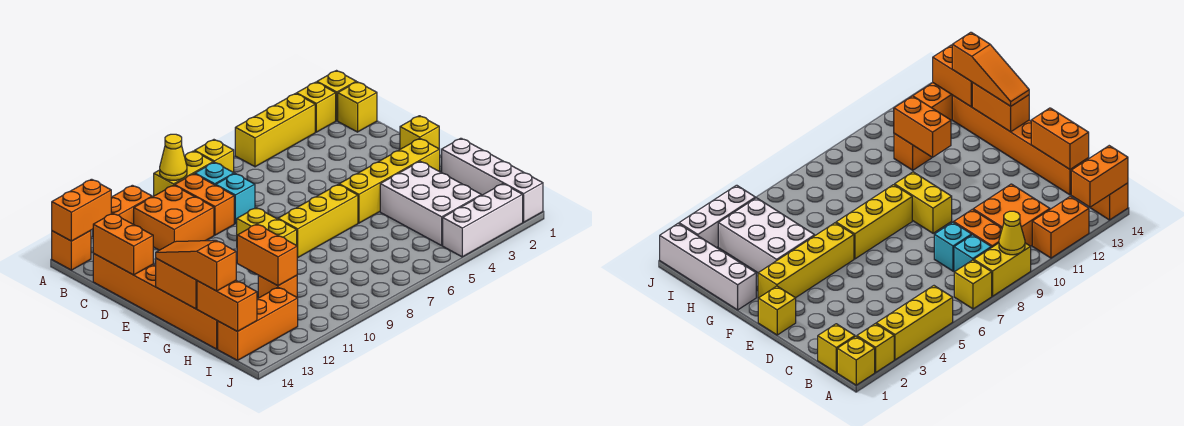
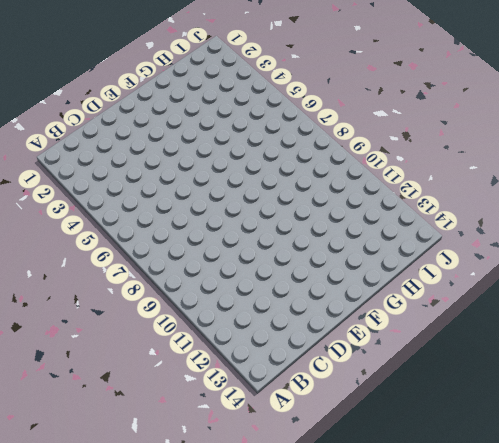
none -> yellow 1x1 brick [317,71,356,121]
none -> yellow 1x1 brick [297,82,336,132]
none -> yellow 1x3 brick [235,94,315,167]

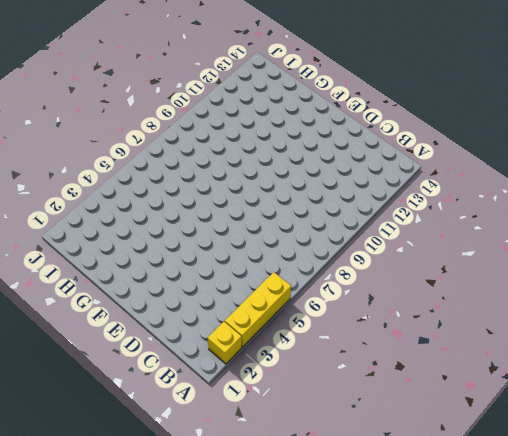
none -> yellow 1x1 brick [317,71,356,121]
none -> yellow 1x1 brick [195,140,234,172]
none -> yellow 1x2 brick [154,151,213,196]

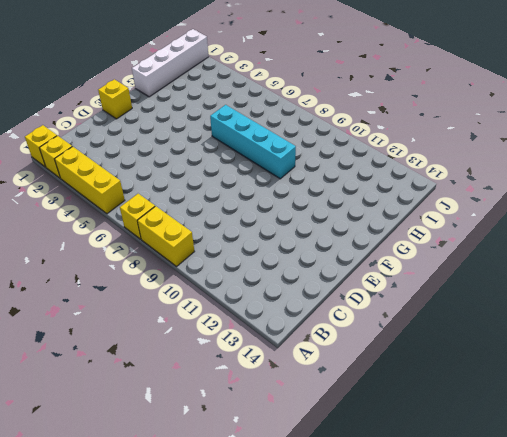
cyan 1x4 brick [210,105,296,179] -> none
none -> orange 1x2 brick [111,185,152,224]
none -> orange 1x1 brick [52,231,91,270]
none -> yellow 1x1 brick [338,82,377,132]

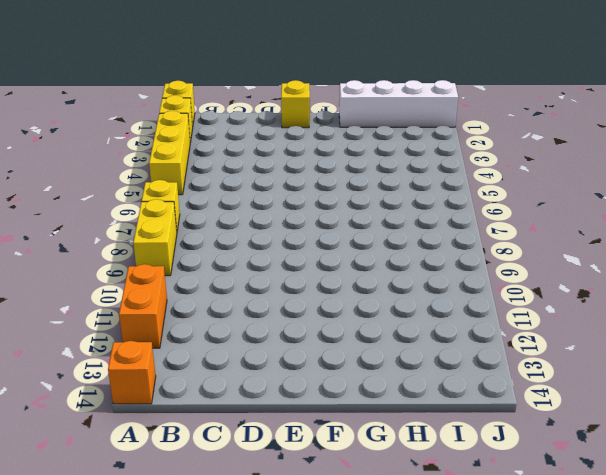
none -> yellow 1x1 brick [338,82,377,132]
none -> cyan 1x1 brick [195,162,234,185]
none -> orange 1x2 brick [175,174,234,235]

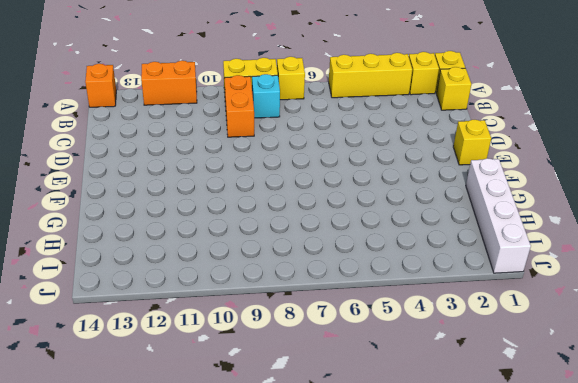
none -> orange 2x2 brick [134,185,214,250]
none -> cyan 1x1 brick [216,174,255,224]
none -> orange 1x6 brick [93,253,218,349]

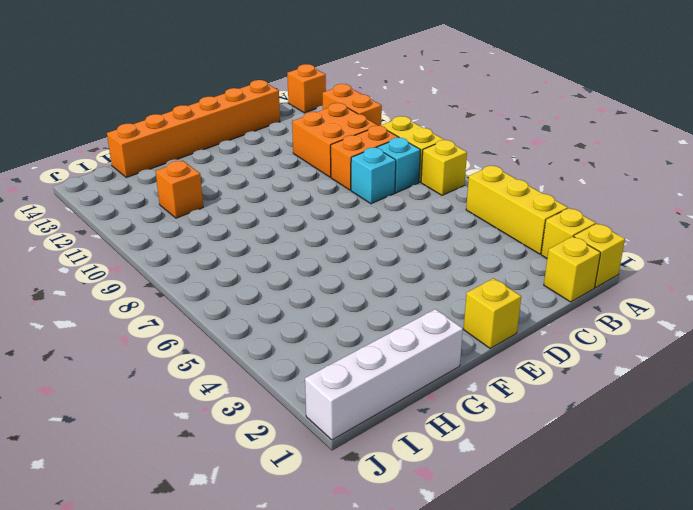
none -> yellow 1x2 brick [237,208,297,245]
none -> yellow 1x4 brick [339,139,440,223]
none -> yellow 1x3 brick [278,185,358,257]

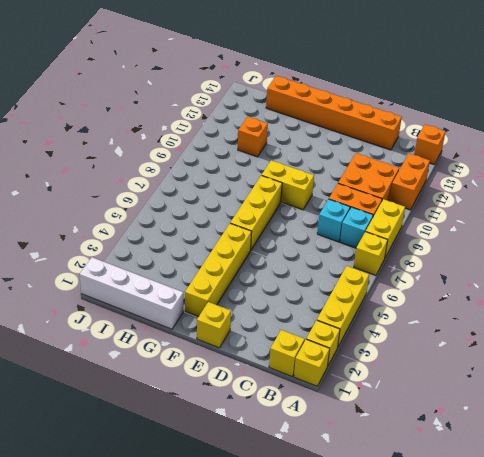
none -> white 2x3 brick [380,161,481,245]
none -> orange 1x3 brick [218,287,298,360]
none -> white 1x3 brick [443,184,523,257]

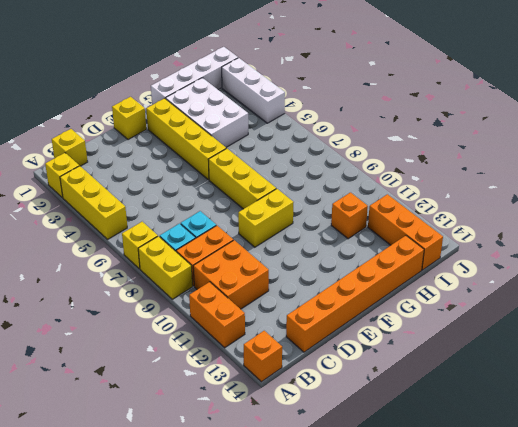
white 2x3 brick [166,78,248,147] -> white 2x3 brick turned to [380,161,481,245]
none -> yellow 1x1 brick [317,71,356,121]
none -> yellow 1x1 cone [160,134,187,180]
none -> orange 1x2 brick [52,179,111,241]

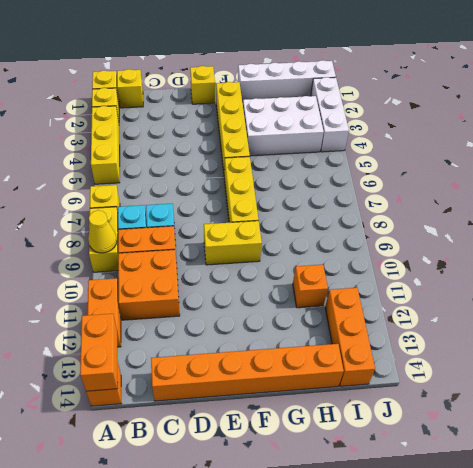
none -> orange 1x2 brick [93,213,153,275]
none -> orange 1x2 brick [156,258,197,309]
none -> orange 1x2 brick [237,224,298,286]

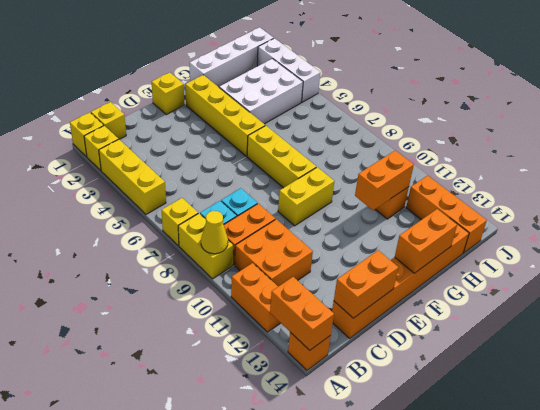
none -> orange 1x2 brick [197,281,257,332]
none -> orange 1x3 slope [156,240,236,291]

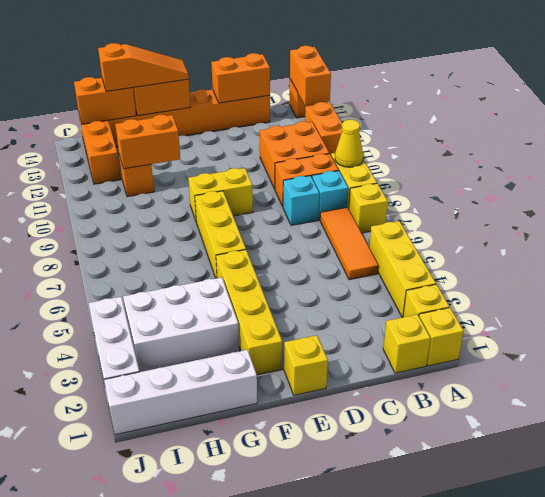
orange 1x3 tile [320,207,378,280] -> none

